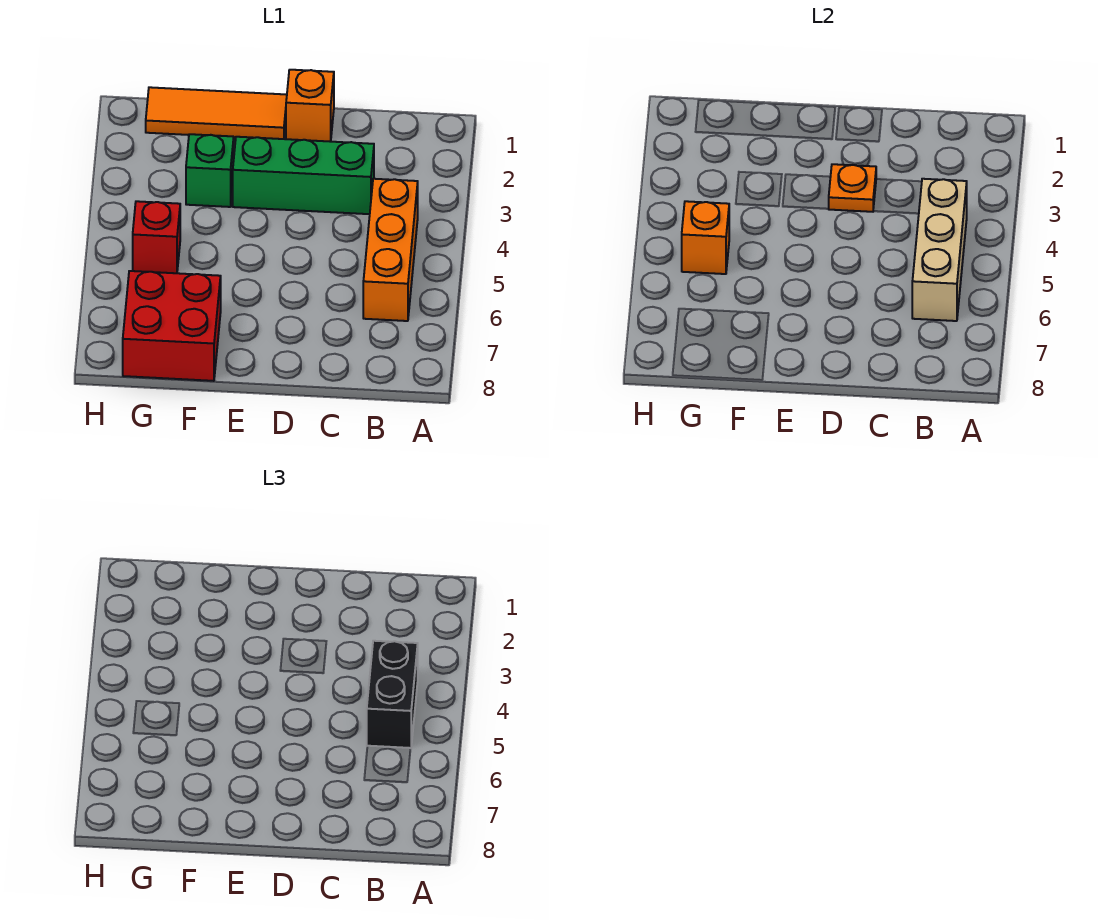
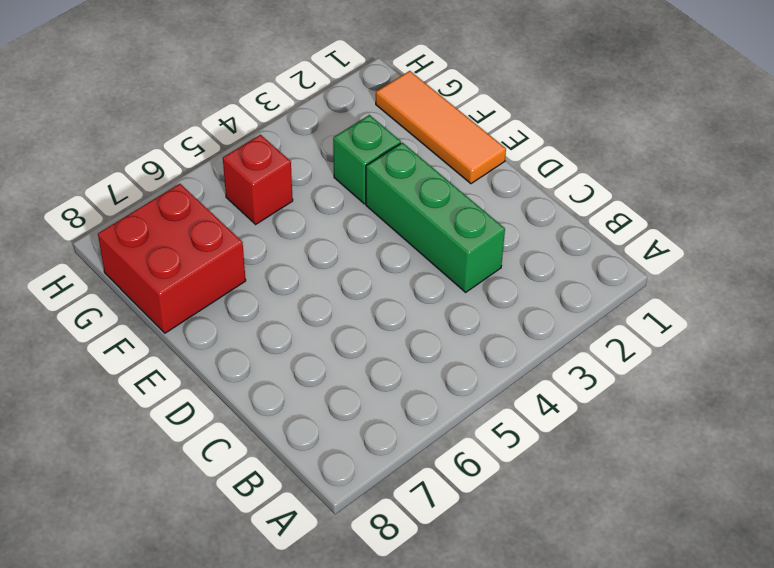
none -> orange 1x3 brick [363,179,418,321]
none -> orange 1x1 brick [286,70,334,142]

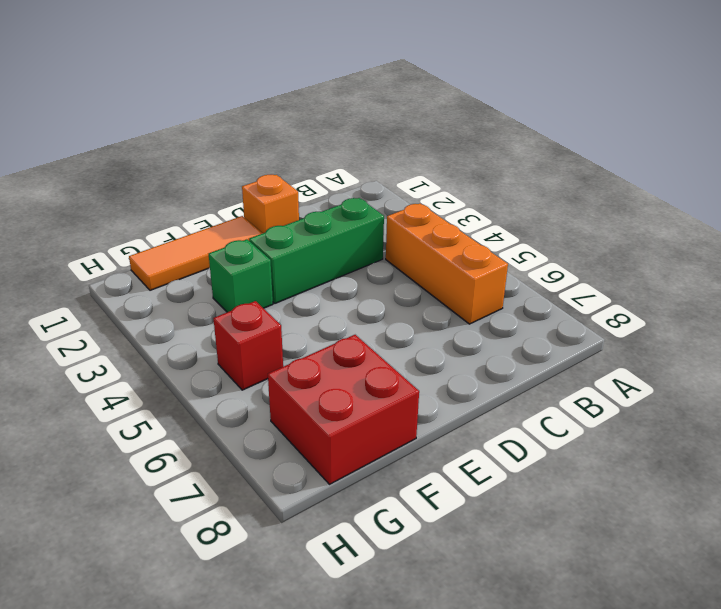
none -> tan 1x3 brick [912,179,967,321]
none -> orange 1x1 plate [829,164,876,212]

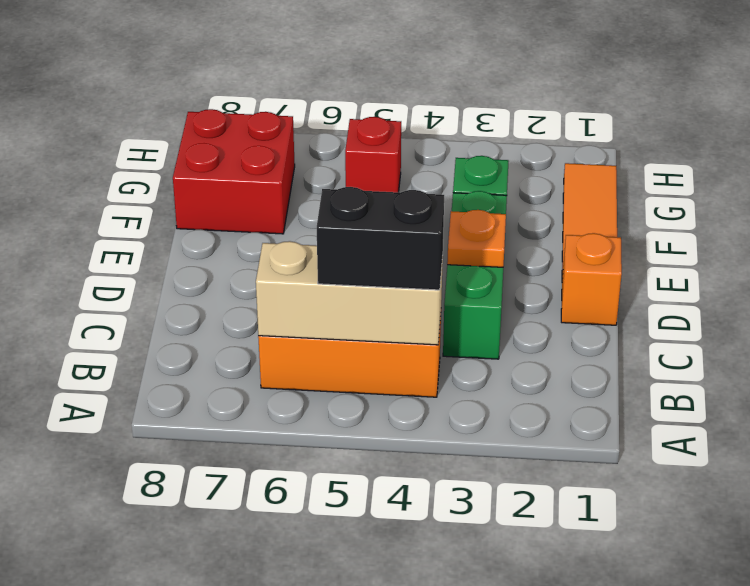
none -> orange 1x1 brick [682,201,729,274]

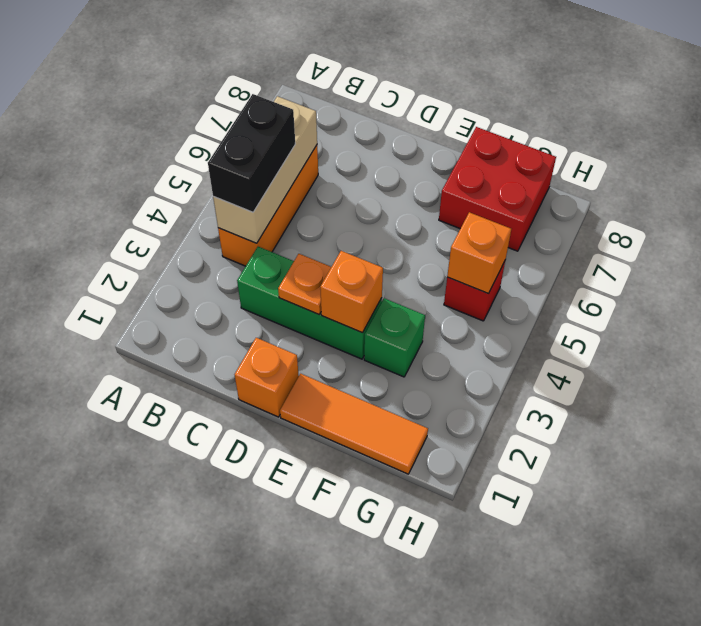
orange 1x1 brick [320,251,383,333] -> none

